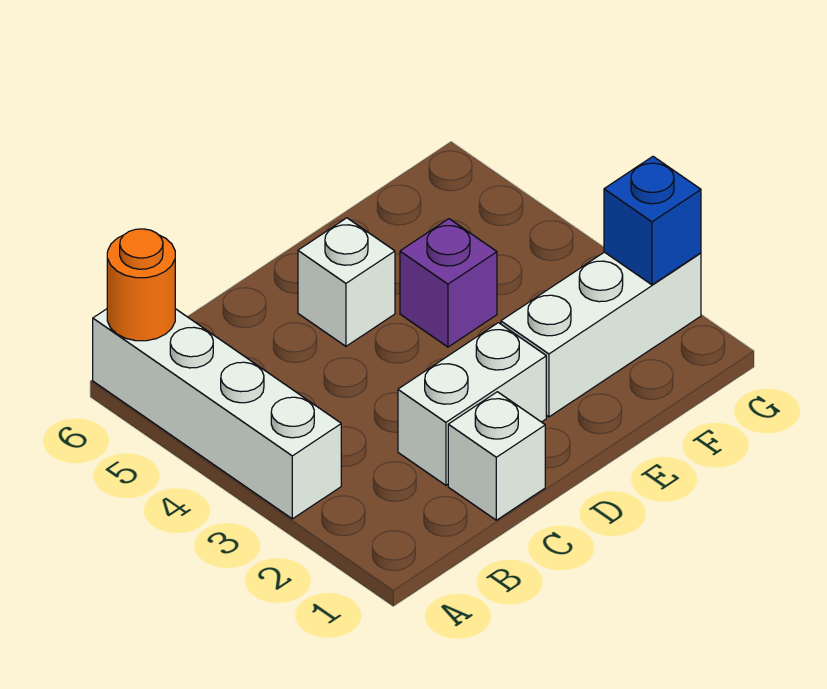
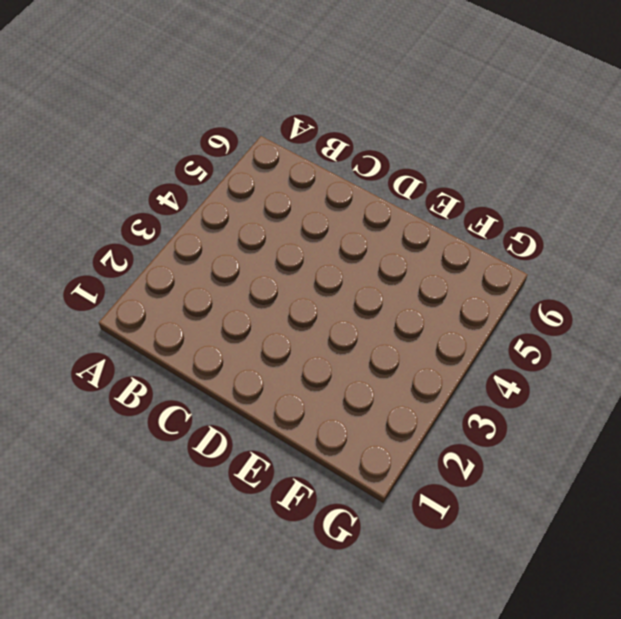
none -> white 1x4 brick [93,309,341,519]
none -> white 1x1 brick [448,392,545,520]

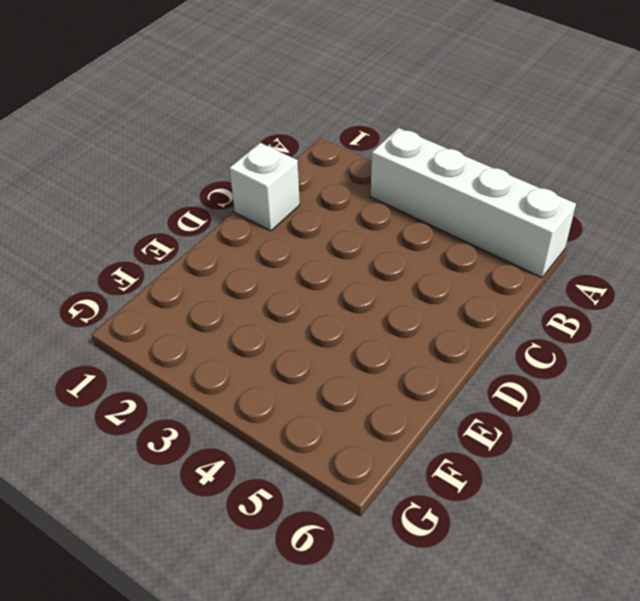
none -> white 1x2 brick [398,323,546,485]
none -> white 1x1 brick [298,218,395,346]

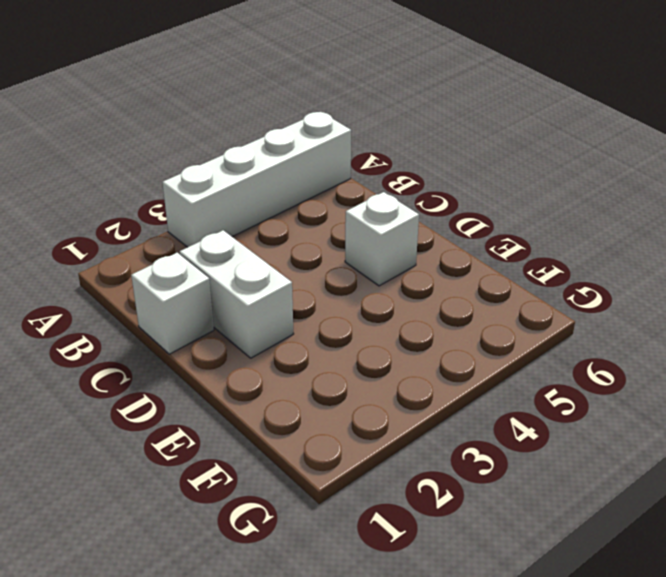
none -> white 1x3 brick [501,252,701,417]
none -> purple 1x1 brick [400,219,497,347]

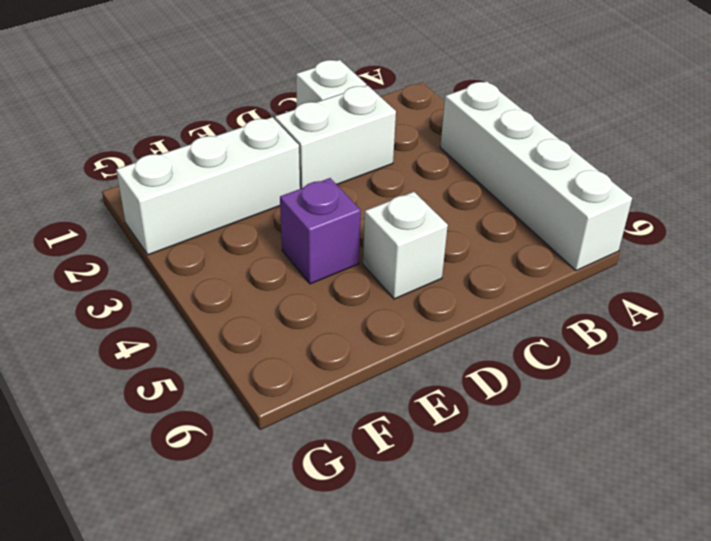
none -> orange 1x1 round brick [107,229,175,341]
none -> blue 1x1 brick [604,157,701,285]

